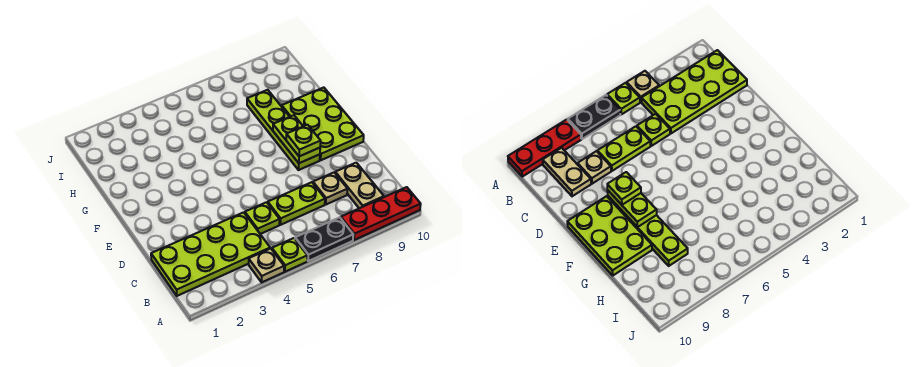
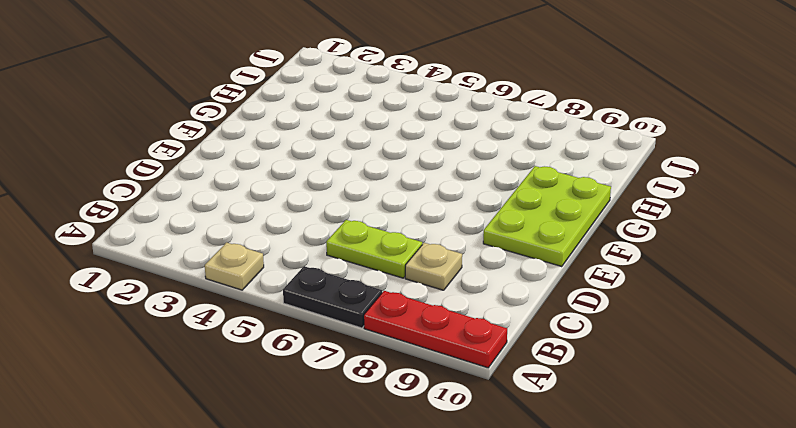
none -> lime 1x1 plate [272,238,307,272]
none -> lime 2x4 plate [151,212,270,296]
none -> tan 1x2 plate [335,163,384,208]

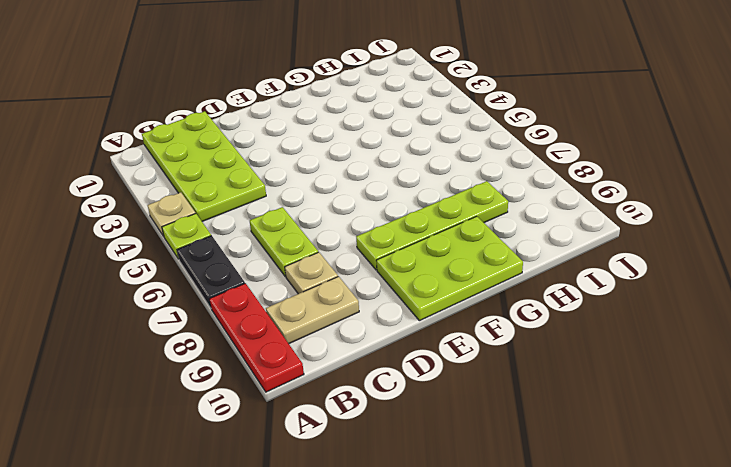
none -> lime 1x1 plate [245,202,280,234]
none -> lime 1x2 plate [273,115,320,163]
none -> lime 1x1 plate [286,125,321,156]

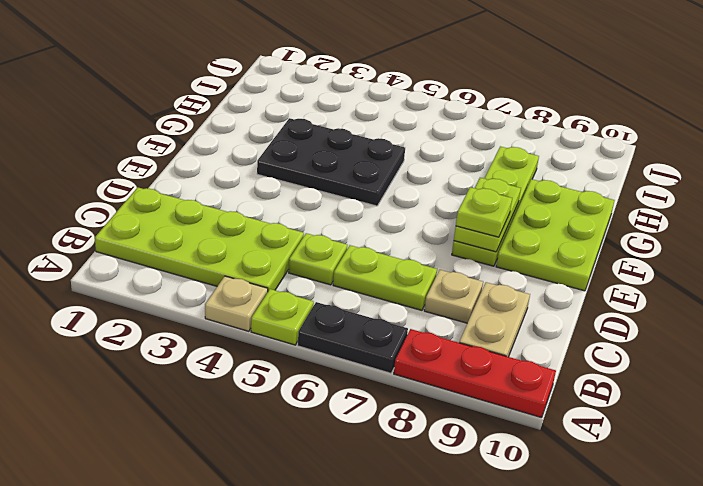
black 2x3 plate [257,118,405,206] -> none

